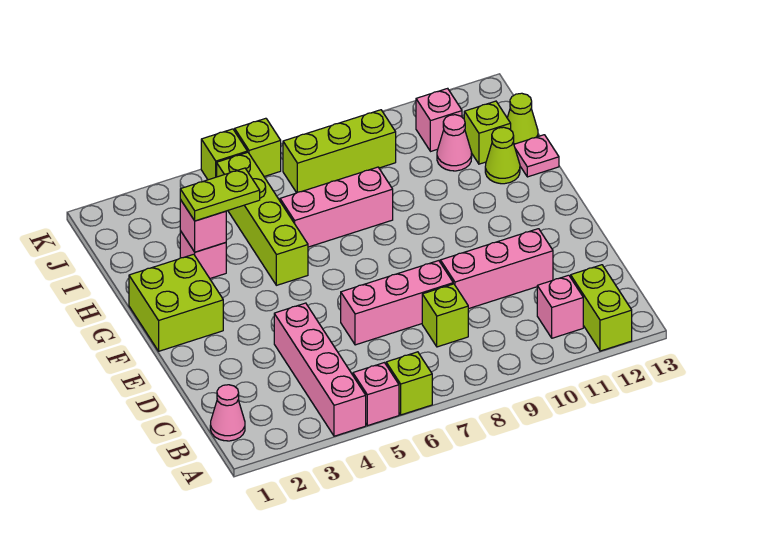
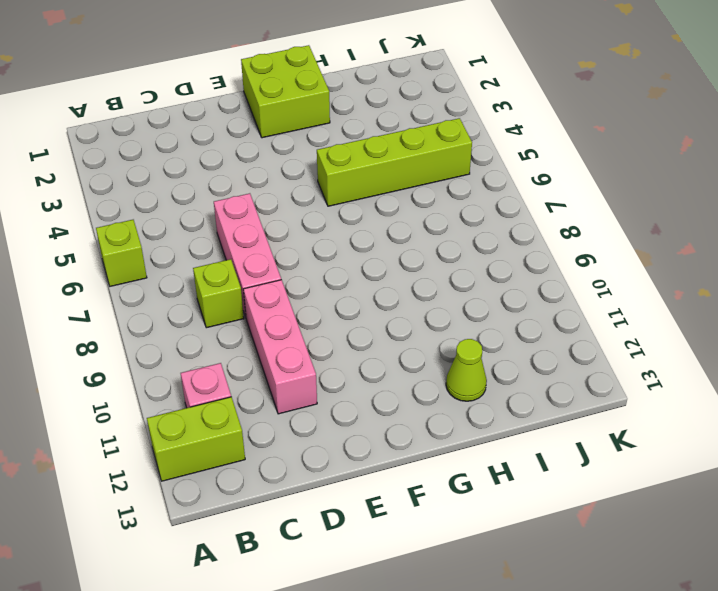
none -> pink 1x4 brick [274,303,366,436]
none -> pink 1x1 brick [353,363,399,426]
none -> pink 1x1 cone [210,385,245,441]

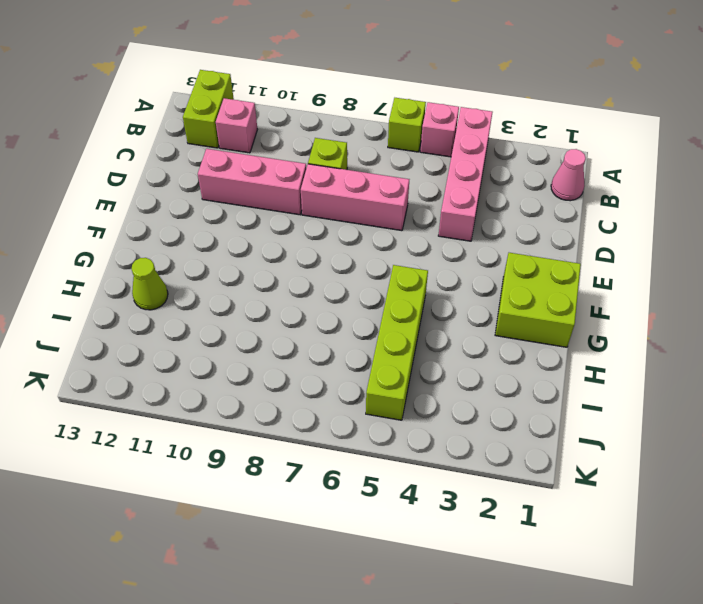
none -> pink 1x1 brick [180,231,226,278]
none -> pink 1x3 brick [280,167,393,247]
none -> pink 1x1 plate [514,135,559,177]

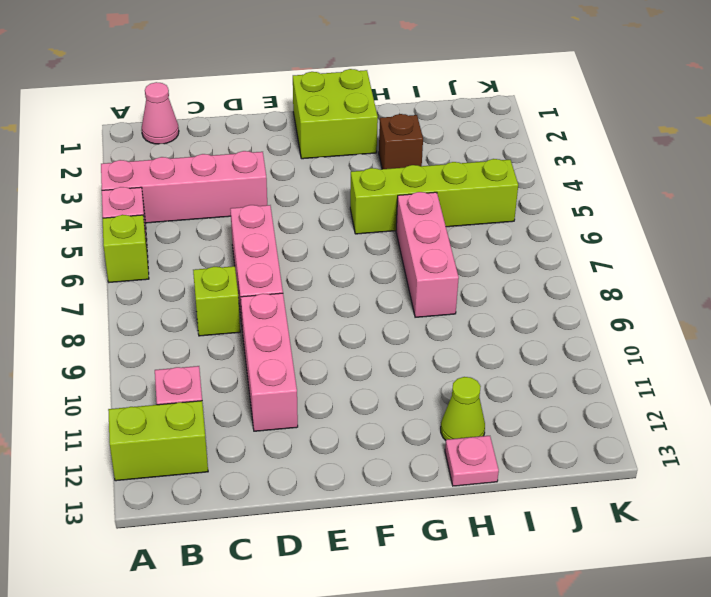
brown 1x1 brick [379,114,423,169] -> pink 1x1 brick [180,231,226,278]
none -> pink 1x1 cone [437,115,472,171]
none -> lime 1x1 brick [464,101,511,164]
none -> lime 1x1 cone [507,93,538,144]

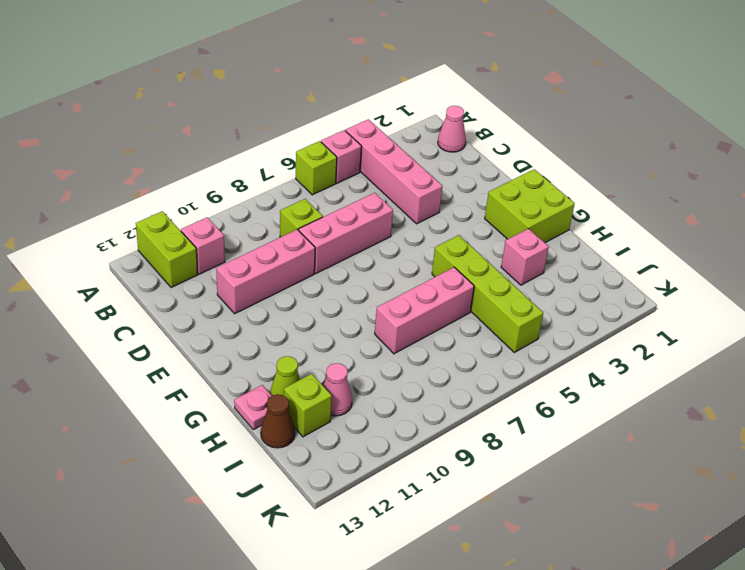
brown 1x1 cone [261,394,295,448] -> lime 1x1 cone [507,93,538,144]
none -> lime 1x3 brick [283,110,396,193]
none -> pink 1x1 brick [416,88,462,151]
none -> lime 1x1 brick [201,129,247,180]

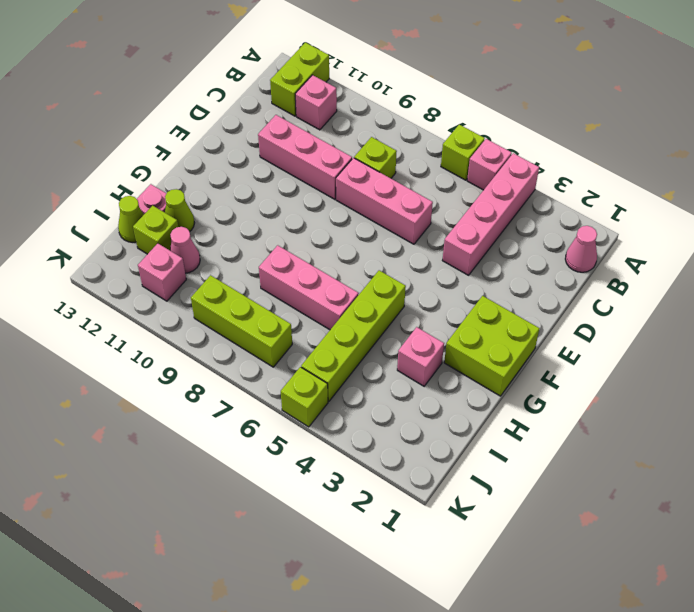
none -> lime 1x1 brick [235,118,281,177]
none -> pink 1x1 brick [180,200,226,252]
none -> lime 1x2 plate [180,168,260,221]

